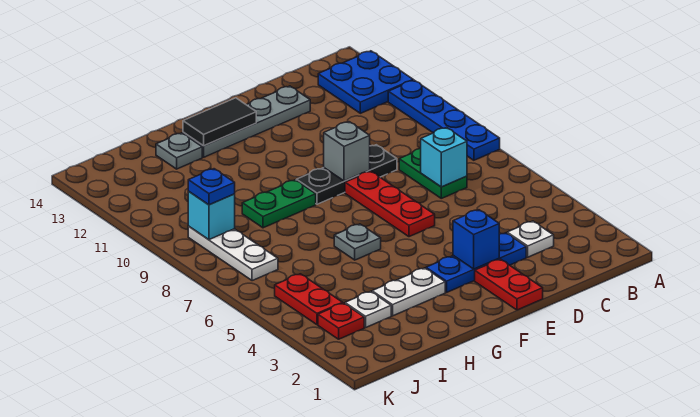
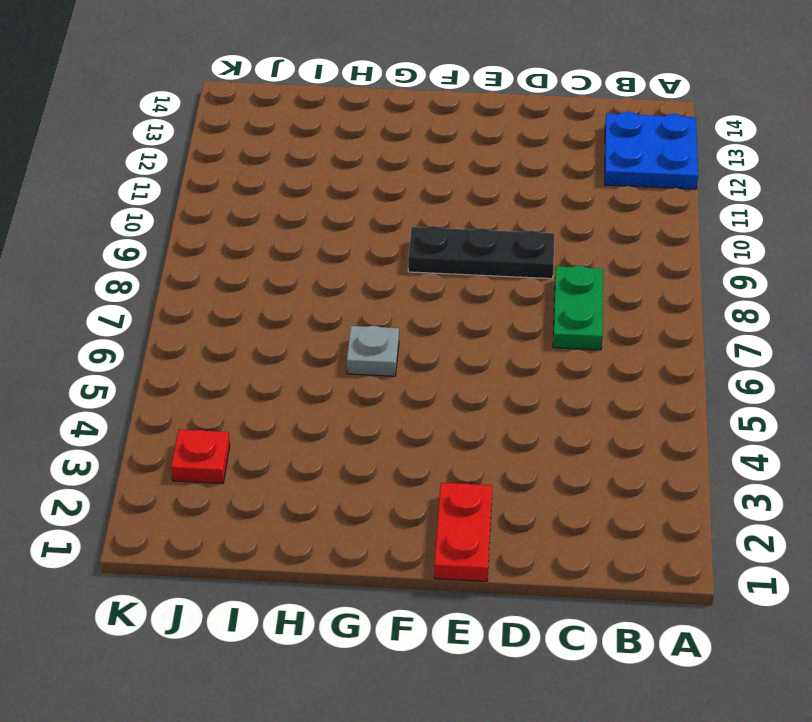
none -> blue 1x4 plate [388,80,500,160]
none -> white 1x1 plate [507,221,554,257]
none -> blue 1x3 plate [426,233,526,292]

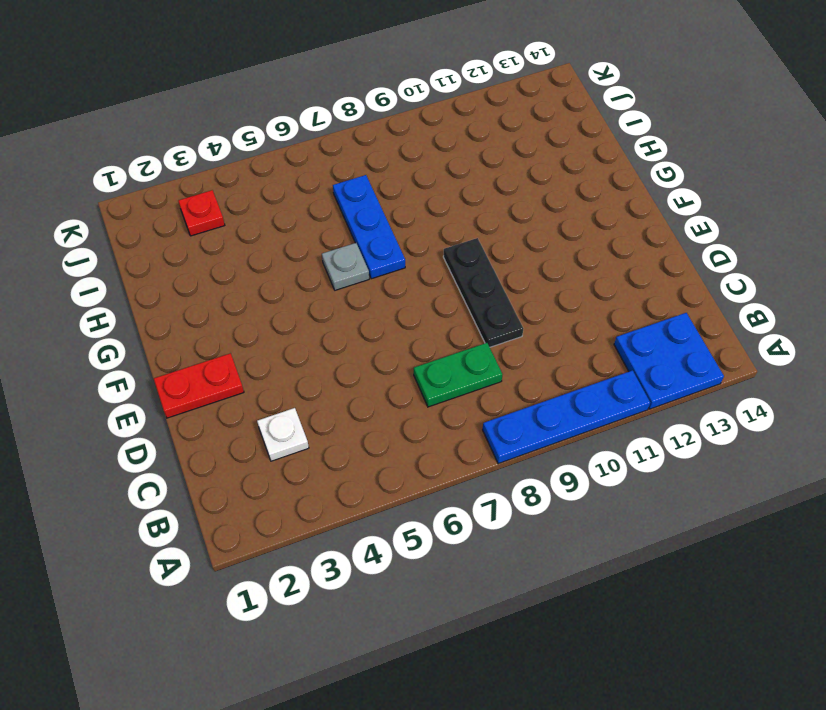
blue 1x3 plate [333,175,405,279] -> blue 1x3 plate moved to [426,233,526,292]
none -> grey 1x4 plate [183,86,310,157]
none -> red 1x3 plate [345,171,435,237]
none -> white 1x2 plate [372,268,445,316]

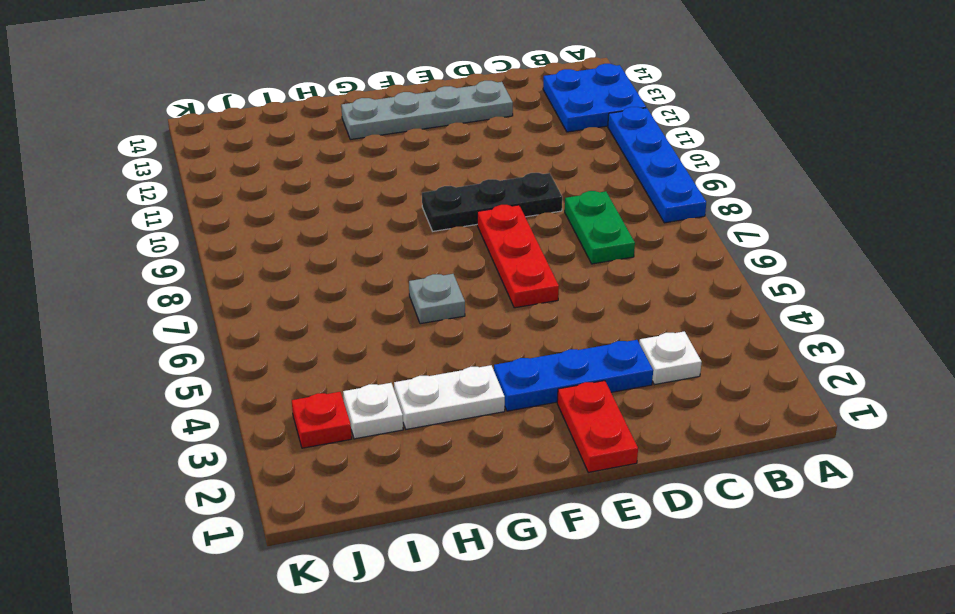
none -> green 1x2 plate [242,180,316,228]
none -> grey 1x1 plate [156,133,202,169]
none -> red 1x2 plate [275,274,343,325]

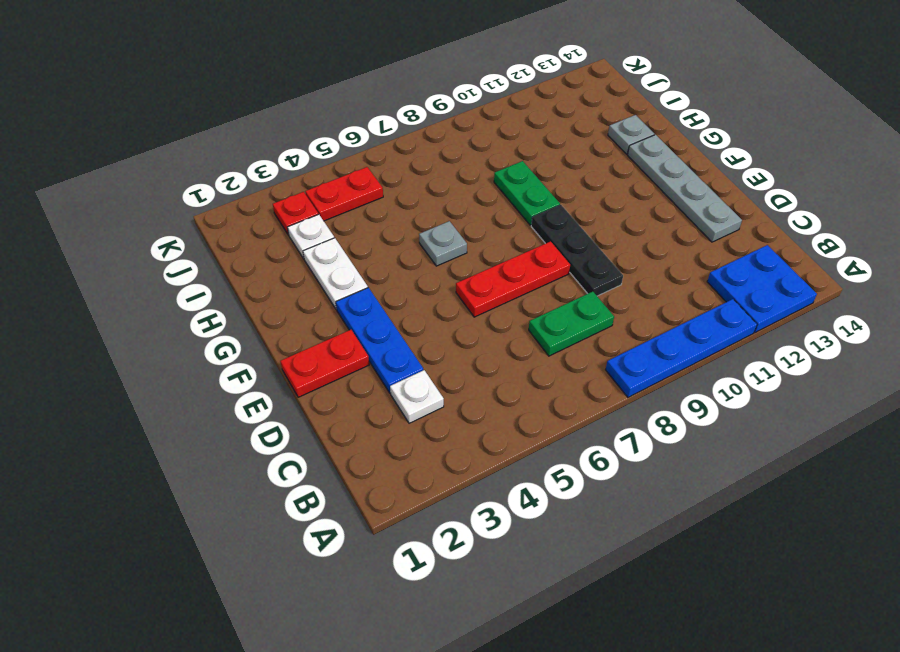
none -> white 1x3 plate [188,226,278,281]
none -> cyan 1x1 brick [421,128,467,187]
none -> blue 1x1 brick [453,210,499,269]

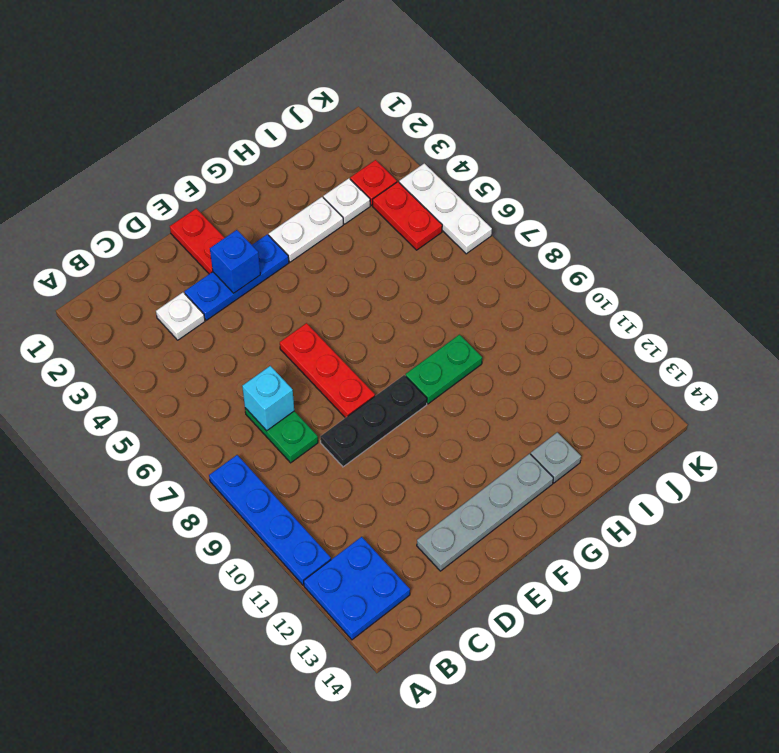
white 1x3 plate [399,163,492,254] -> white 1x3 plate moved to [188,226,278,281]
none -> grey 1x1 plate [334,224,381,260]
none -> grey 1x1 brick [324,122,370,181]
none -> black 1x2 tile [183,98,256,146]

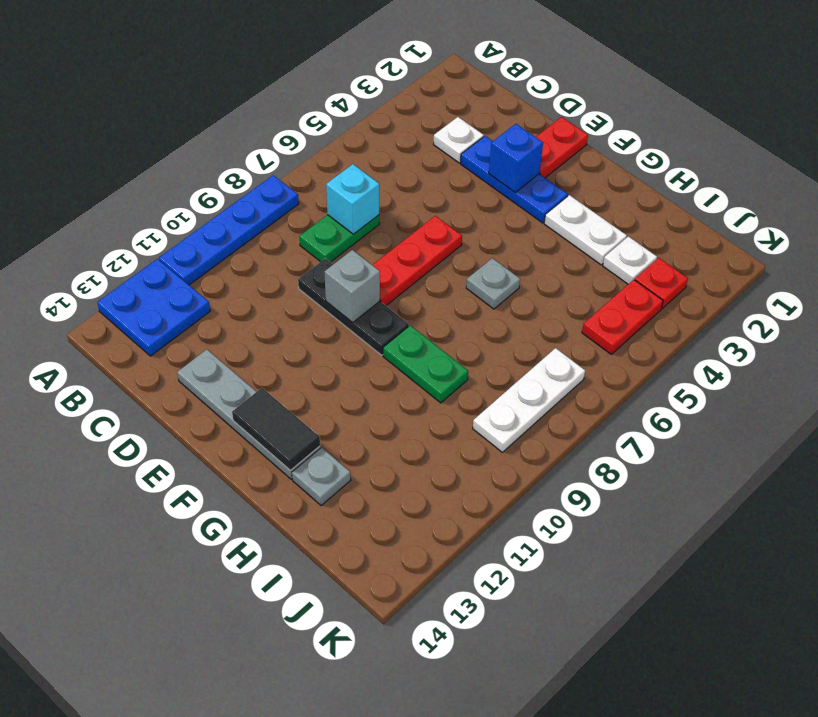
none -> cyan 1x1 brick [188,192,235,240]
none -> blue 1x1 plate [188,169,235,205]

